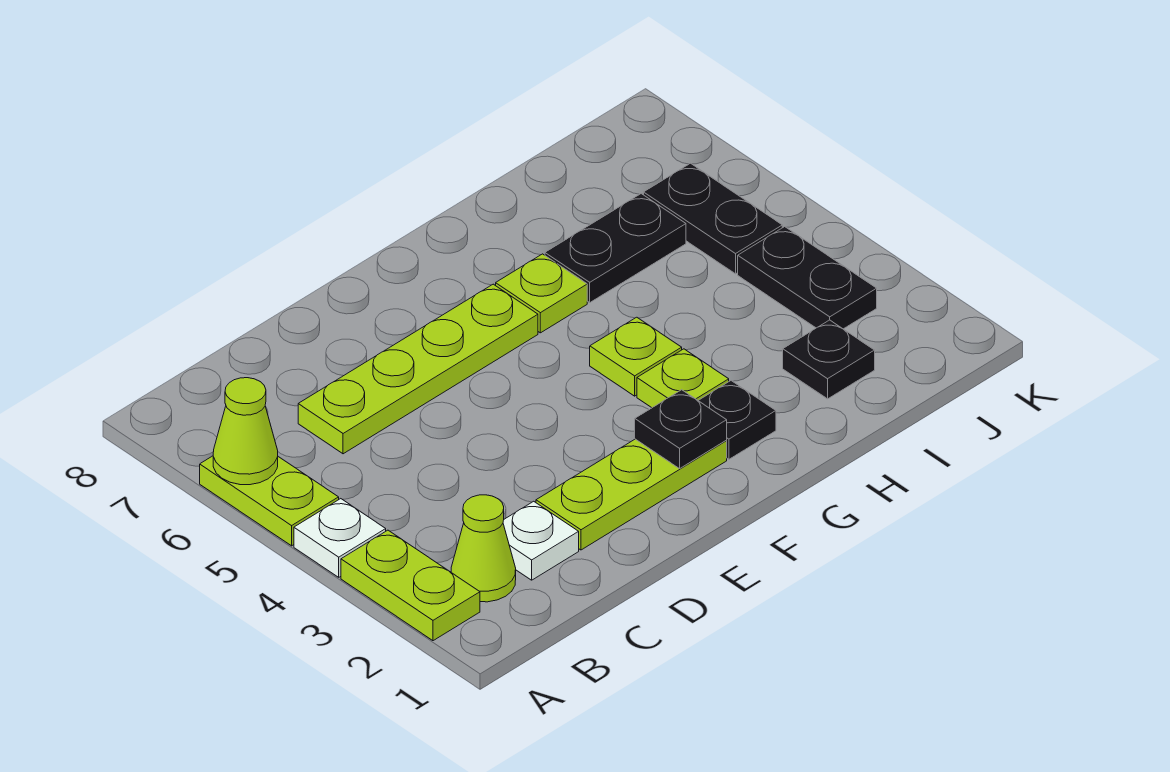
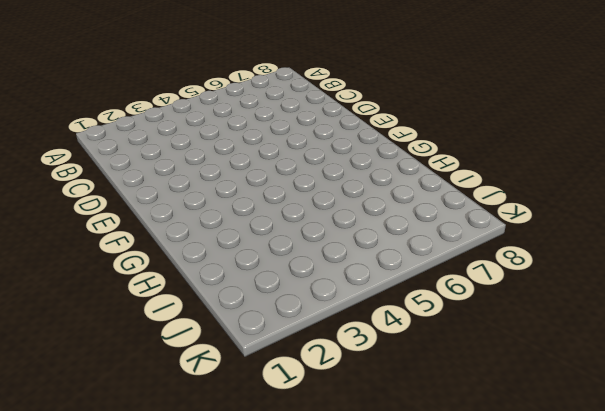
none -> lime 1x2 plate [341,530,480,641]
none -> white 1x1 plate [294,499,386,577]
none -> lime 1x2 plate [200,456,339,546]

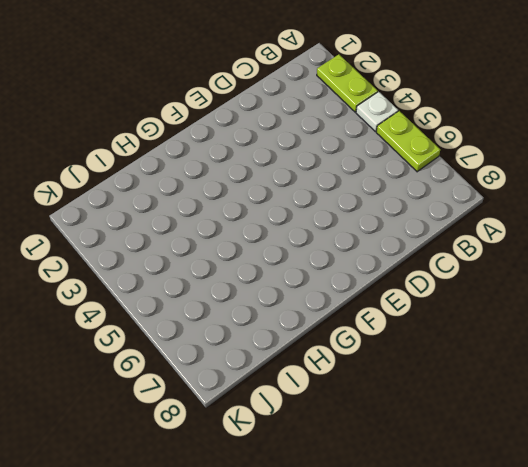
none -> lime 1x1 cone [451,495,516,602]
none -> white 1x1 plate [503,501,579,580]
none -> lime 1x4 plate [298,284,538,454]

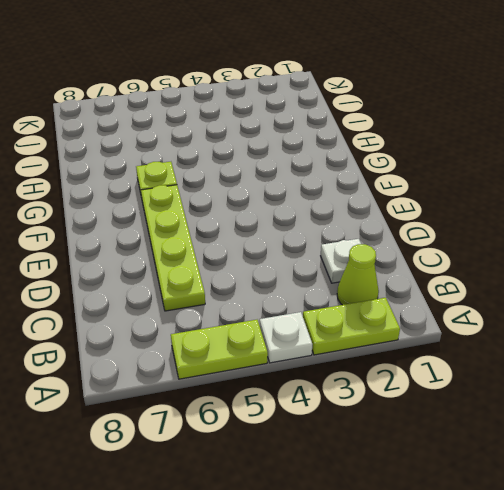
none -> lime 1x3 plate [536,439,727,550]
none -> black 1x1 plate [698,381,776,459]
none -> lime 1x1 plate [637,349,729,408]

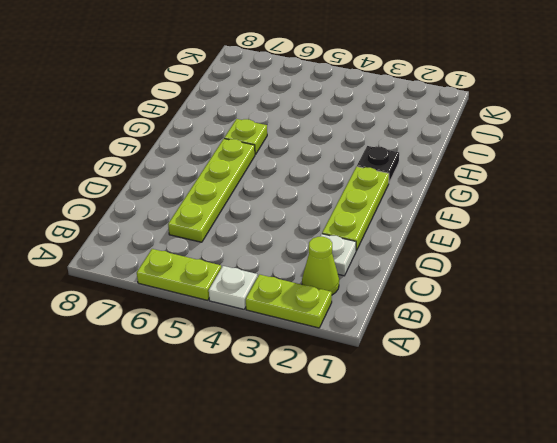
none -> lime 1x1 plate [637,349,729,408]
none -> lime 1x1 plate [590,317,682,396]
none -> black 1x2 plate [545,194,686,302]

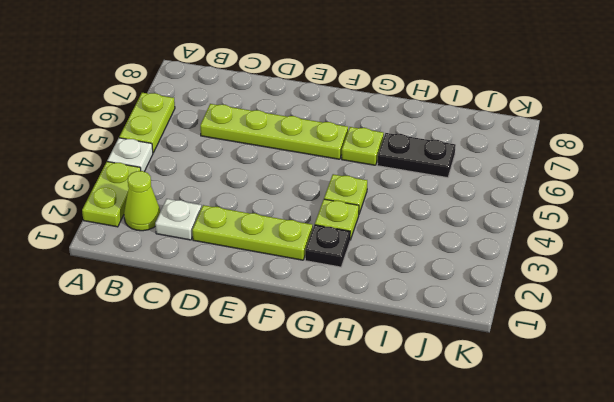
none -> black 1x1 plate [783,320,875,399]
none -> black 1x2 plate [738,227,877,329]
none -> black 1x2 plate [644,163,782,274]

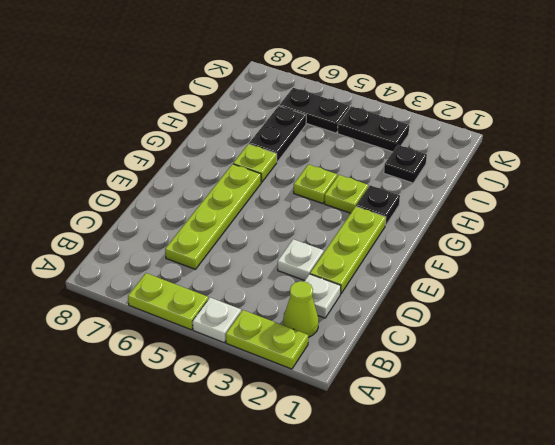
white 1x1 plate [278,239,324,281] -> none
none -> lime 1x1 cone [213,378,278,485]
none -> black 1x1 plate [635,390,727,469]

